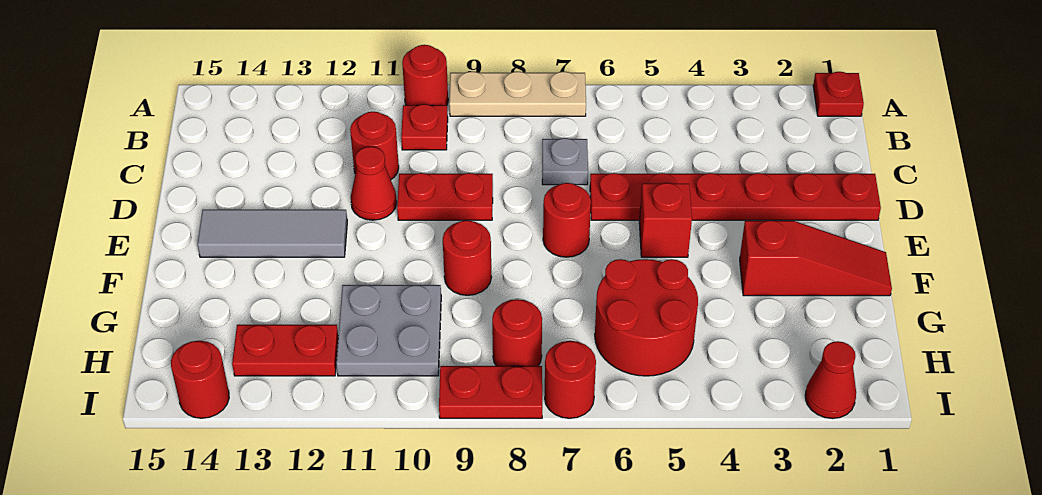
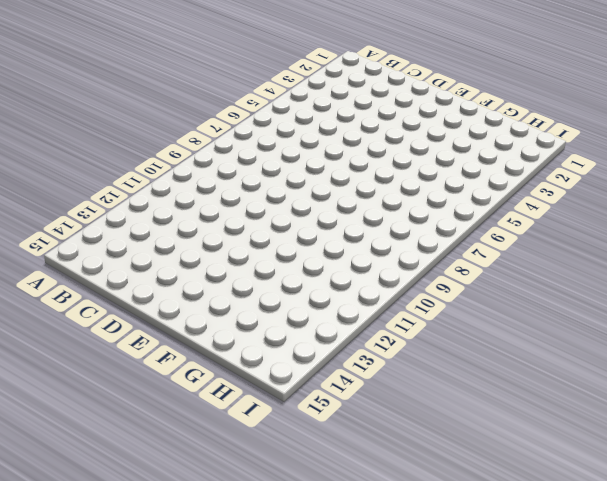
none -> red 1x1 plate [813,72,864,116]
none -> tan 1x3 plate [449,72,586,116]
none -> red 1x1 round brick [402,45,448,105]

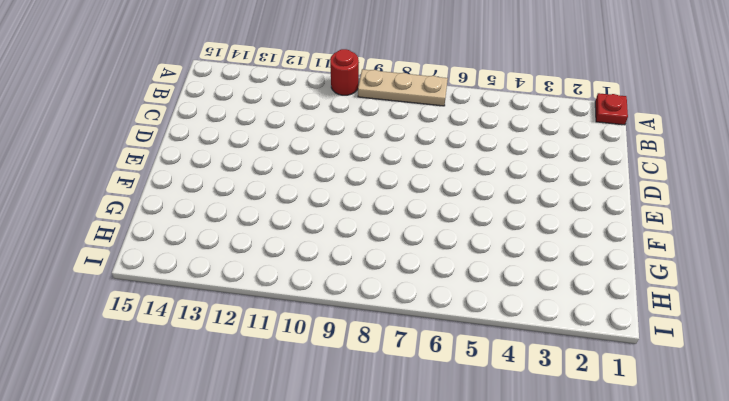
none -> red 1x1 plate [401,104,448,150]
none -> grey 1x1 plate [542,138,588,185]
none -> red 1x1 round brick [350,112,399,179]

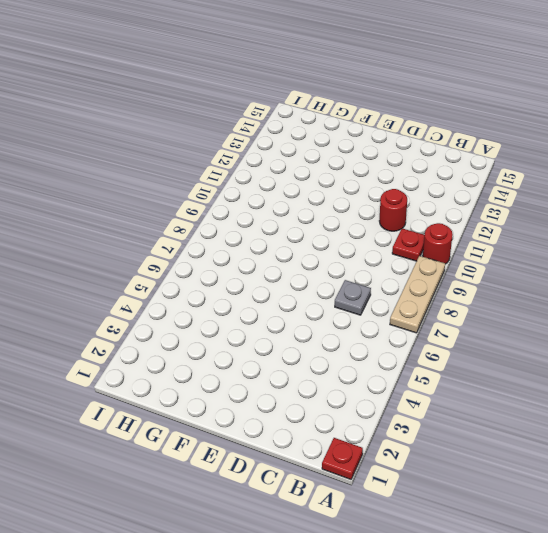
none -> red 1x6 plate [590,173,881,220]
none -> red 1x2 plate [397,173,493,220]
none -> red 1x1 cone [351,147,397,220]

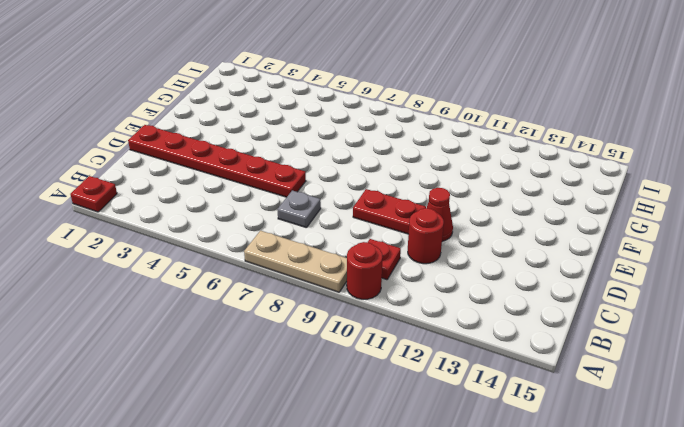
none -> red 1x1 brick [639,183,692,257]
none -> red 1x1 round brick [543,183,591,257]
none -> grey 1x3 tile [197,210,347,257]

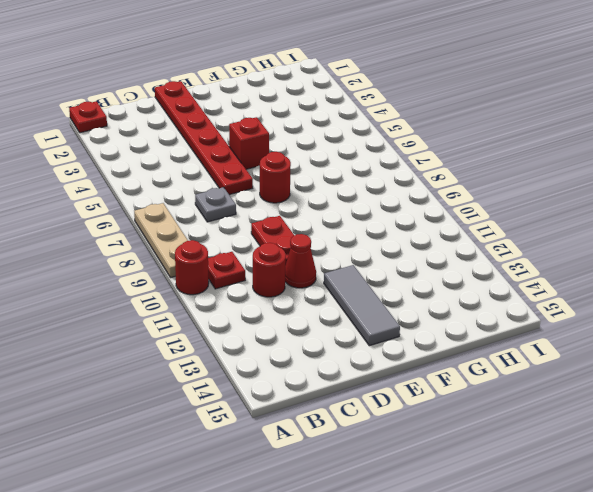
none -> red 1x3 slope [740,220,892,296]
none -> red 1x1 round brick [443,220,491,295]
none -> red 2x2 round brick [595,259,698,376]

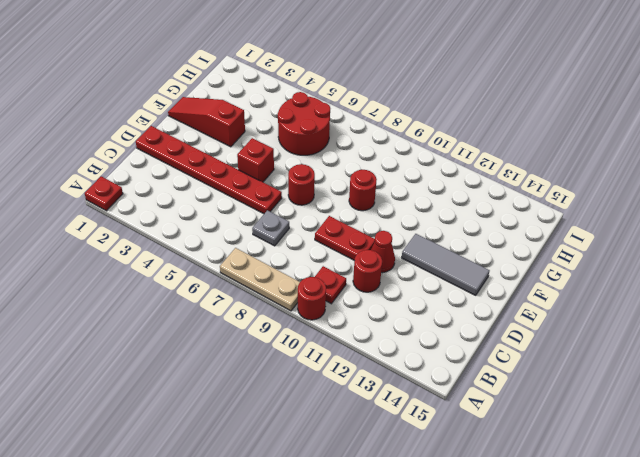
none -> grey 2x2 plate [336,285,441,376]
none -> red 1x1 round brick [492,299,542,366]
none -> red 1x2 plate [232,325,338,376]

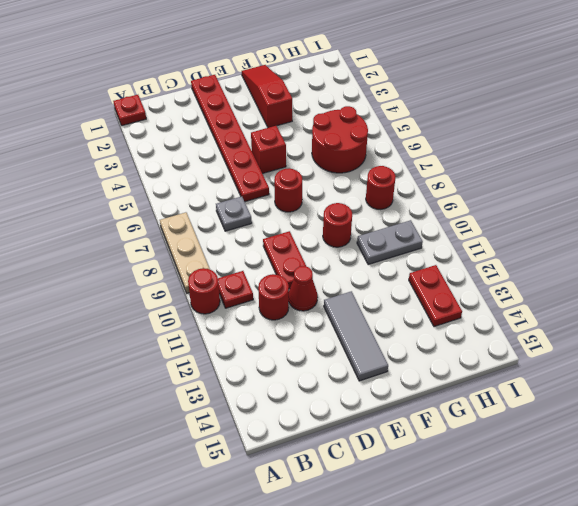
grey 1x2 plate [357,220,423,265] -> grey 2x2 plate [336,285,441,376]
none -> red 1x1 cone [805,341,856,419]
none -> red 1x1 round brick [545,341,596,418]
none -> red 1x2 plate [439,366,542,418]

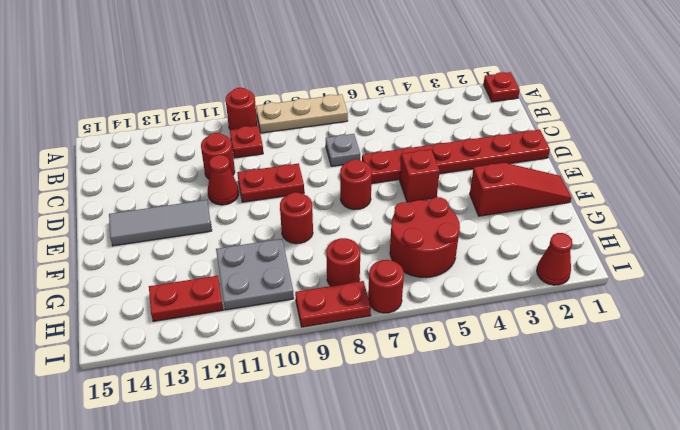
none -> red 1x1 round brick [171,341,229,418]

